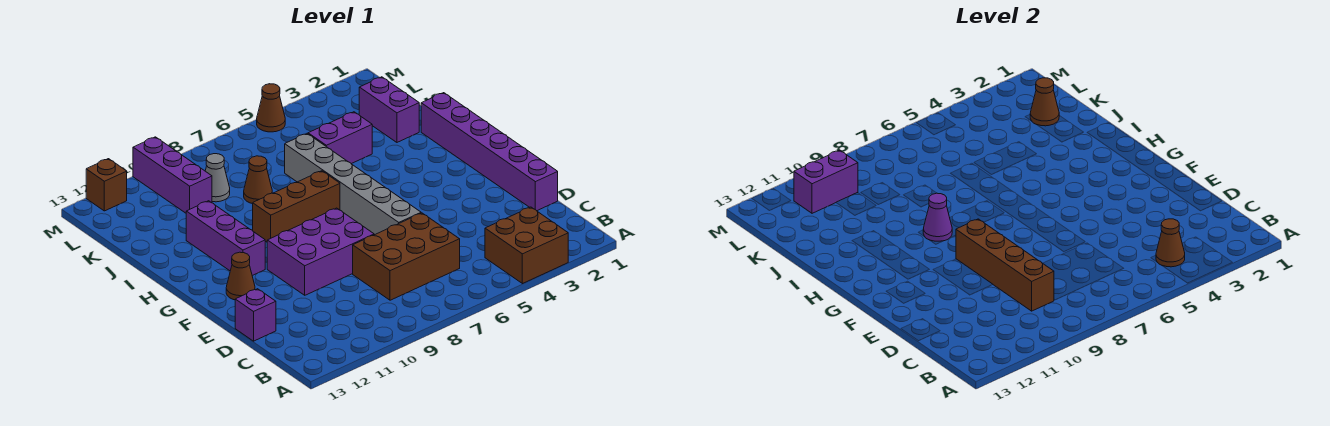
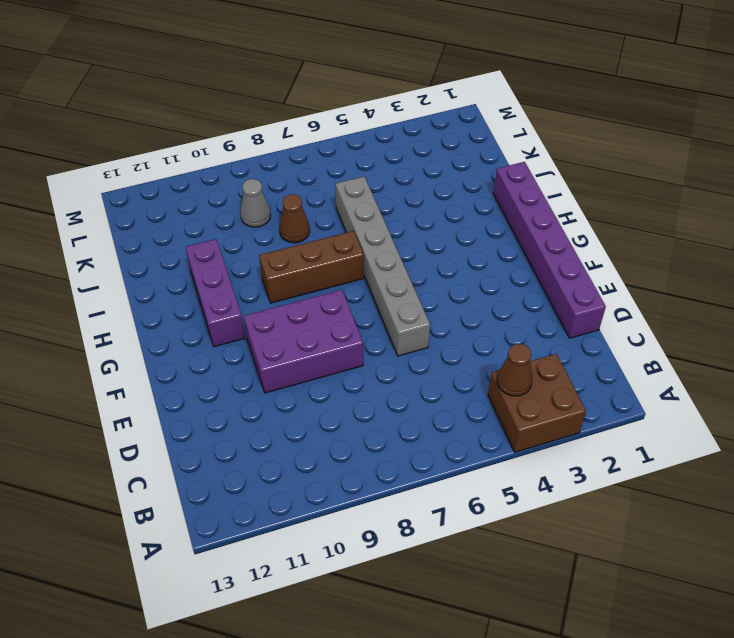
none -> brown 2x3 brick [353,213,460,300]
none -> purple 1x1 brick [235,289,276,341]
none -> brown 1x1 cone [226,252,255,300]

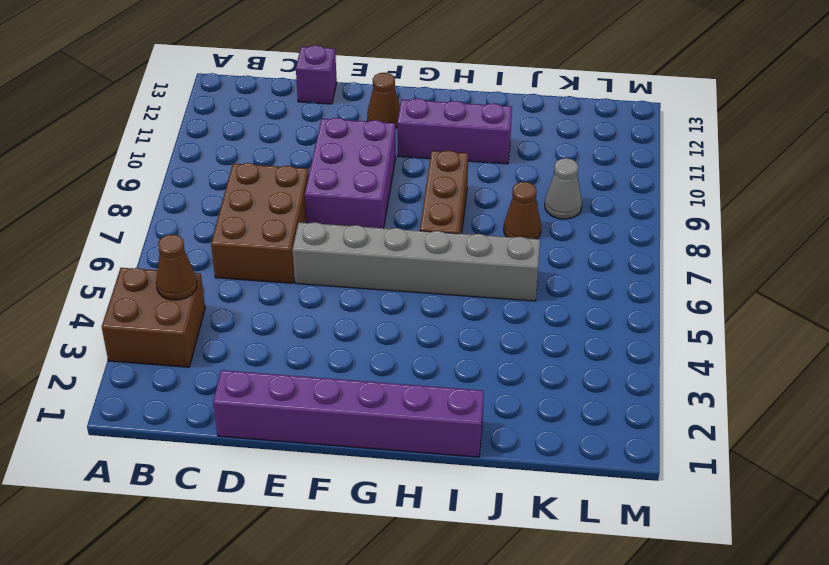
none -> purple 1x2 brick [359,77,419,142]
none -> purple 1x2 brick [308,112,372,164]
none -> purple 1x3 brick [133,137,212,213]

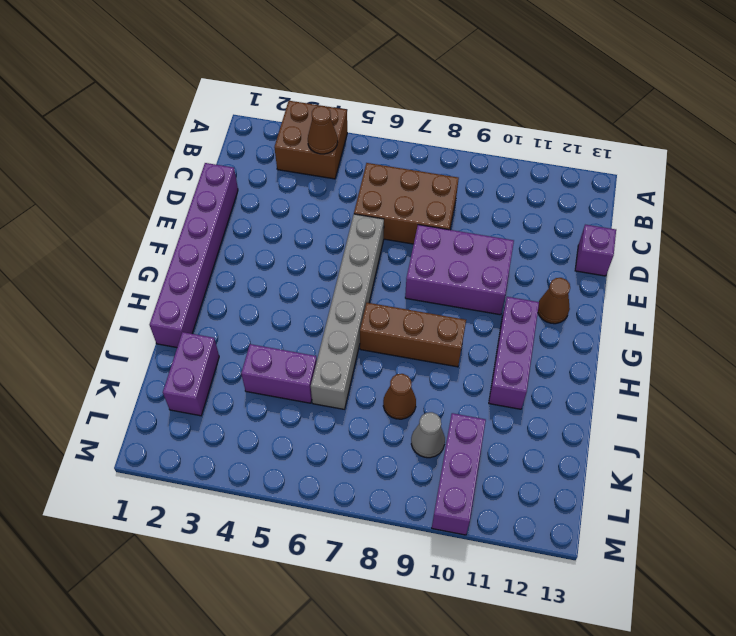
none -> brown 1x1 cone [257,84,285,132]
none -> brown 1x1 brick [86,159,127,211]
none -> brown 1x4 brick [956,219,1054,311]

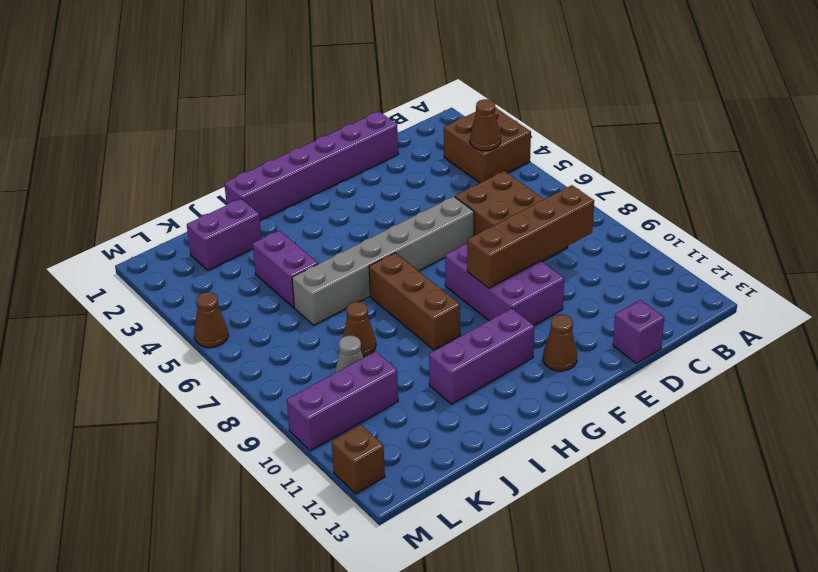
none -> purple 1x1 cone [923,193,952,241]
none -> brown 1x1 cone [1030,78,1059,126]
none -> purple 1x2 brick [794,150,858,213]

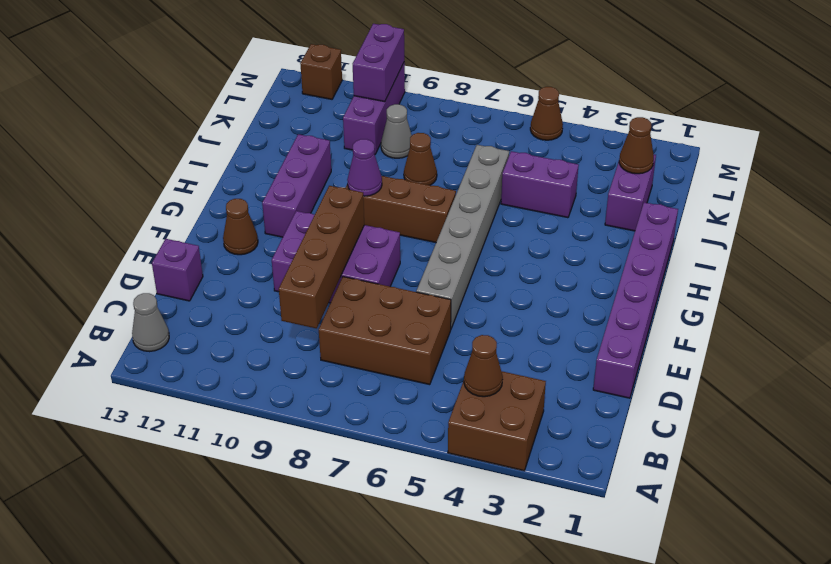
grey 1x1 cone [132,293,169,352] -> none
purple 1x2 brick [353,24,404,102] -> purple 1x2 brick turned to [794,150,858,213]

